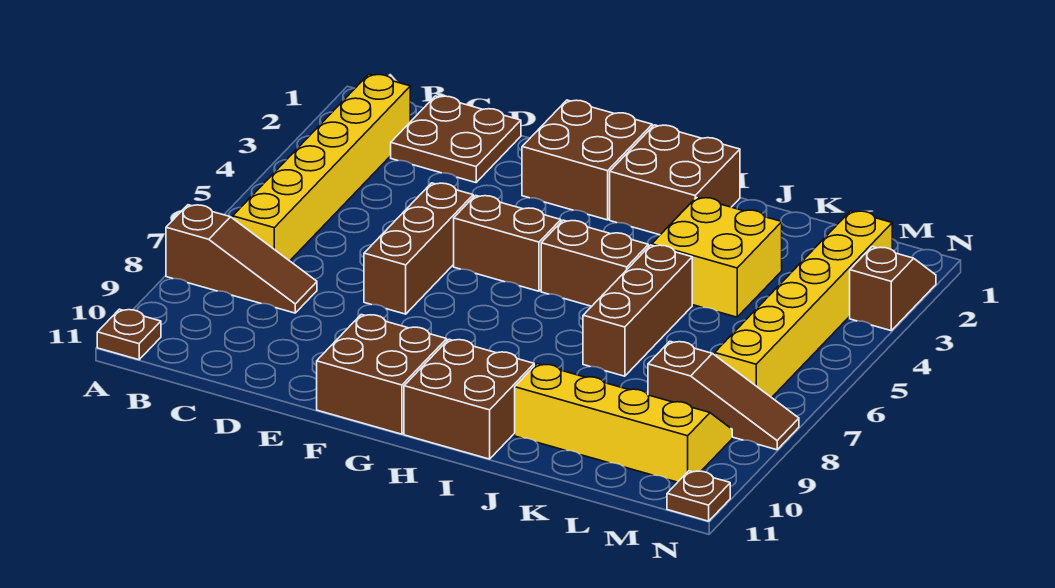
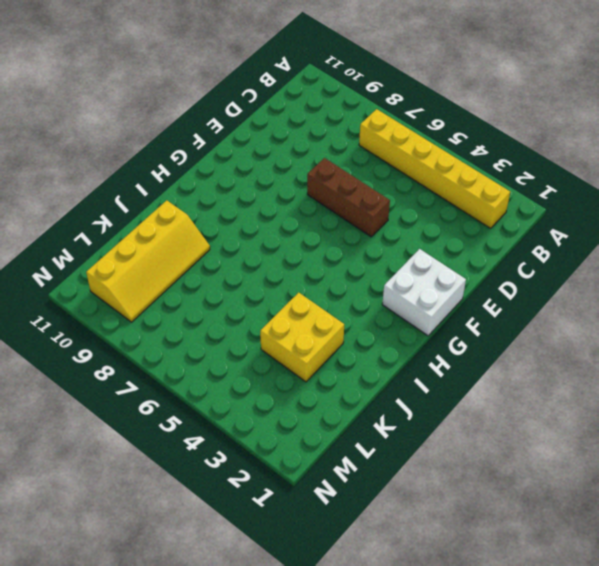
white 2x2 brick [382,249,466,336] -> brown 2x2 brick [522,100,652,220]
none -> brown 1x3 slope [166,205,317,313]
none -> brown 1x1 plate [97,309,161,360]
none -> brown 2x2 plate [391,96,521,183]

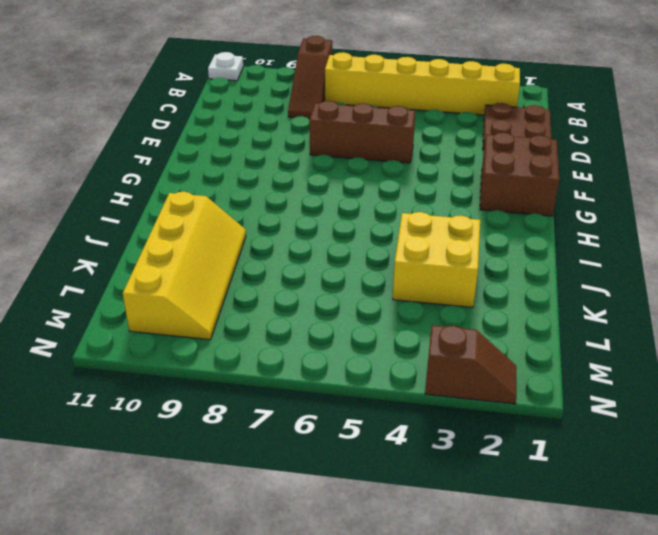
white 1x1 plate [208,52,243,81] -> brown 1x1 plate [97,309,161,360]
none -> brown 1x2 brick [454,195,561,291]
none -> brown 2x2 brick [317,315,447,434]
none -> brown 2x2 brick [610,125,740,235]

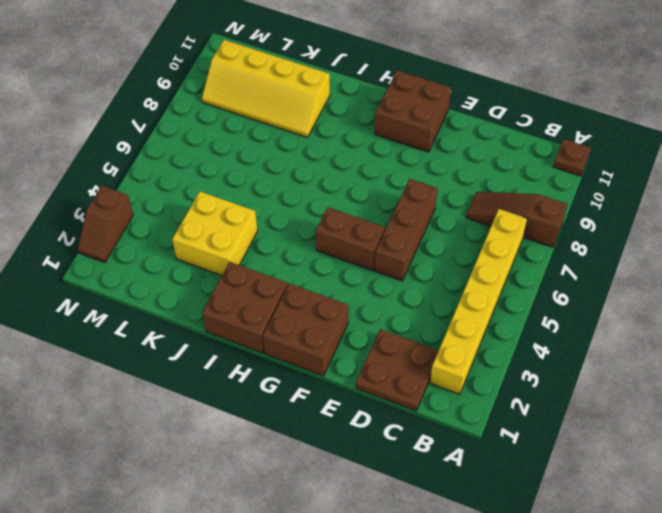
none -> brown 1x2 brick [541,220,648,306]
none -> brown 2x2 brick [404,339,534,459]
none -> brown 1x3 brick [583,245,692,376]

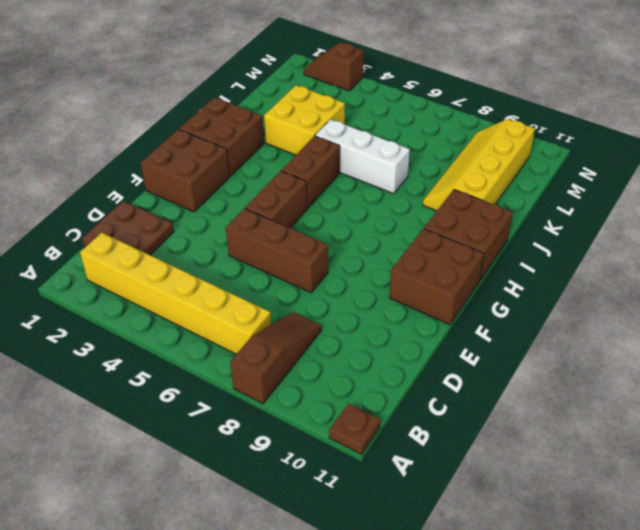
white 1x3 brick [315,119,410,194] -> brown 1x3 brick [583,245,692,376]
none -> brown 1x3 slope [648,341,799,450]
none -> yellow 1x6 brick [715,211,892,398]
none -> brown 1x1 plate [667,471,730,521]

